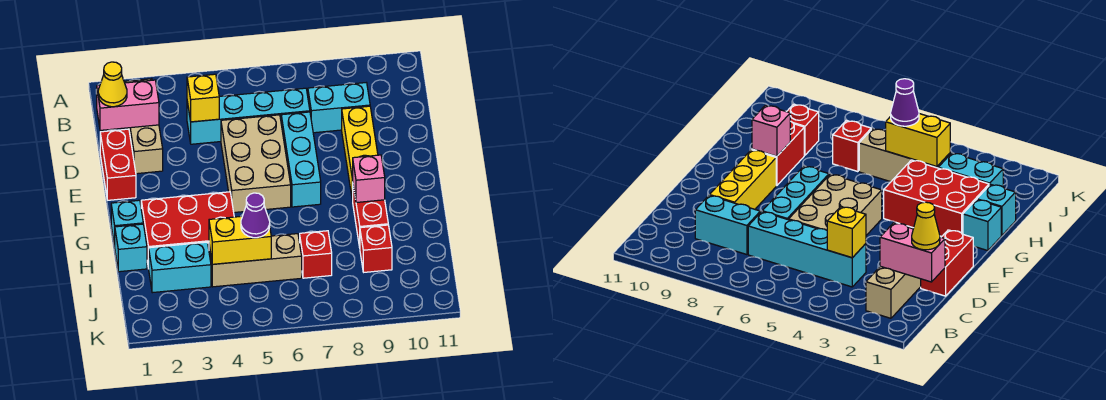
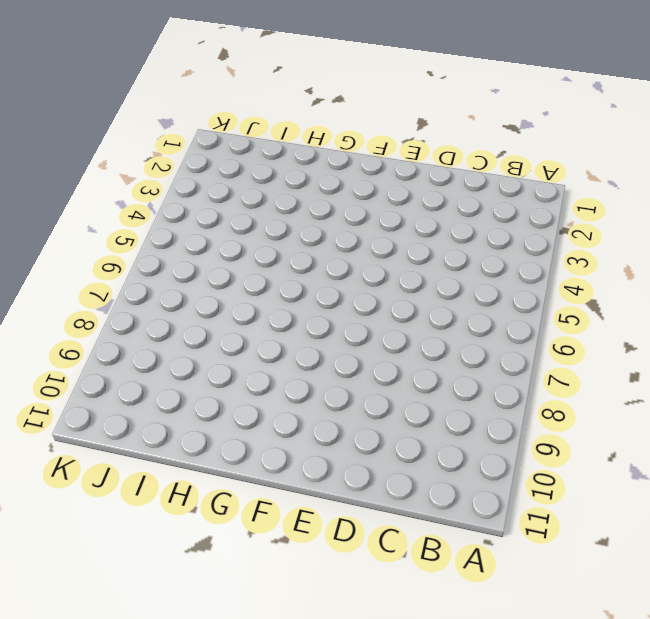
none -> tan 1x3 brick [124,79,163,174]
none -> cyan 1x4 brick [187,88,310,144]
none -> cyan 1x2 brick [308,83,370,133]

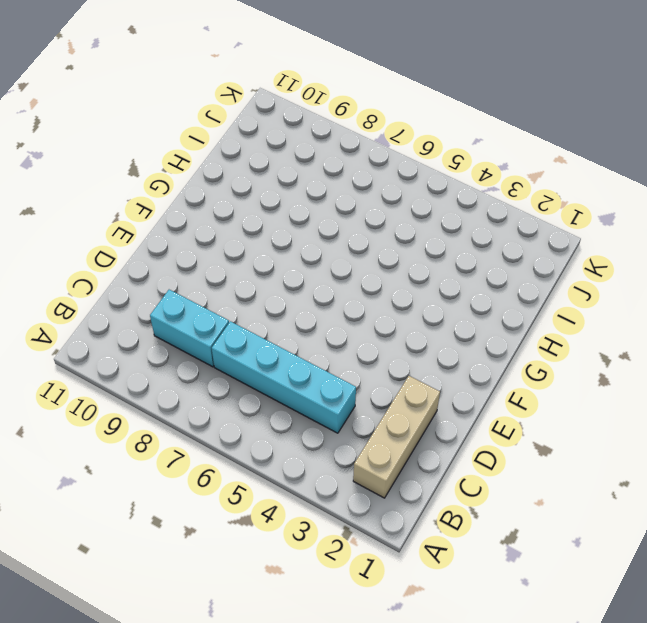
none -> red 1x2 brick [100,129,136,200]
none -> tan 2x3 brick [221,115,291,213]
none -> cyan 1x3 brick [281,112,321,207]

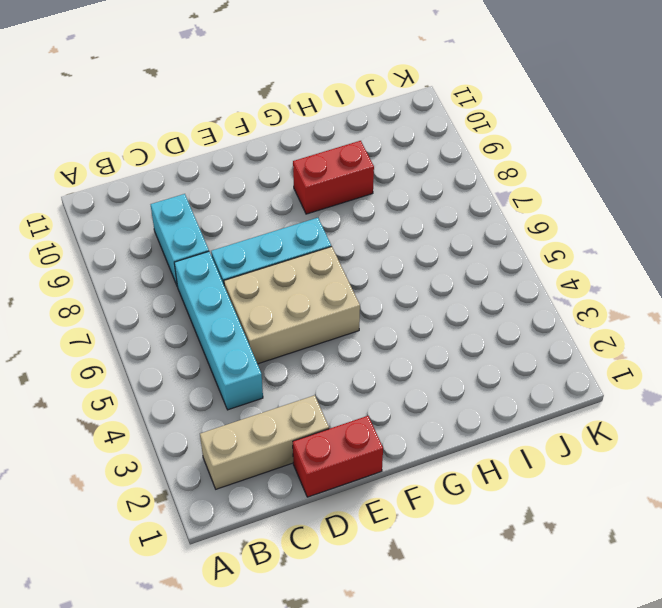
none -> yellow 1x3 brick [342,106,378,201]
none -> cyan 1x1 brick [111,200,143,247]
none -> red 2x3 brick [141,192,234,269]

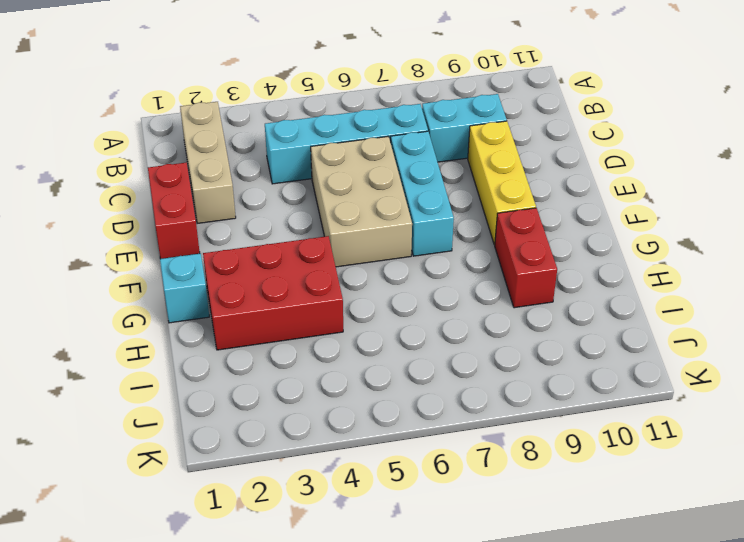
none -> cyan 1x1 brick [115,224,147,272]
none -> cyan 1x2 brick [149,242,211,293]
none -> tan 1x3 brick [209,234,302,287]

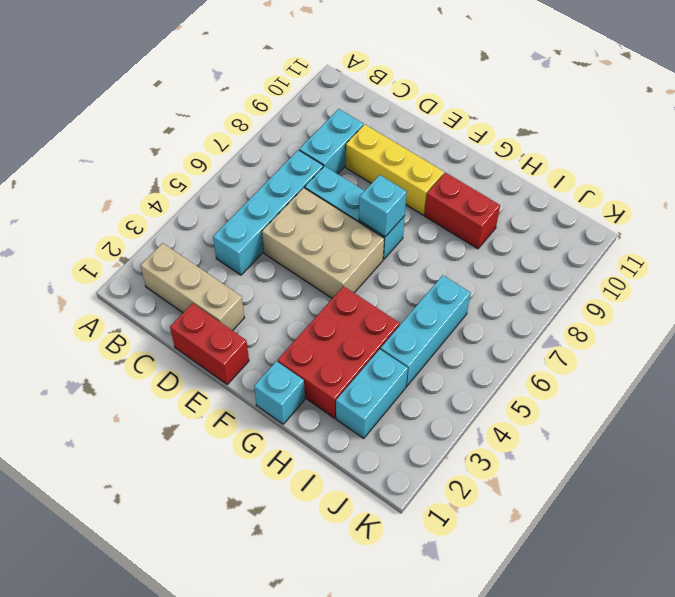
cyan 1x1 brick [359,175,407,237] -> cyan 1x1 brick moved to [115,224,147,272]
cyan 1x3 brick [381,275,470,386] -> tan 1x3 brick [209,234,302,287]
none -> red 1x1 brick [300,231,332,278]
none -> red 1x1 brick [360,225,392,272]
none -> pink 1x2 brick [97,80,159,130]

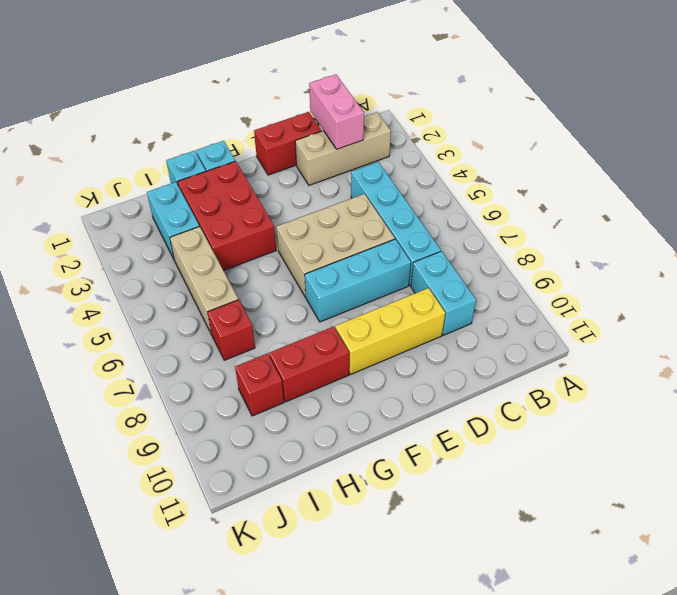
none -> yellow 1x1 brick [187,74,219,122]
none -> pink 1x1 brick [353,155,385,203]
none -> yellow 1x2 brick [209,214,271,264]

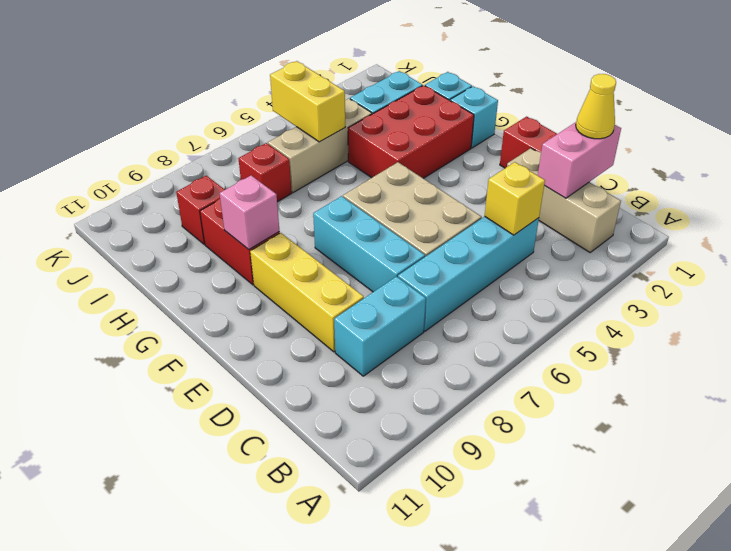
yellow 1x2 brick [270,61,345,142] -> yellow 1x2 brick turned to [209,214,271,264]
none -> purple 1x1 cone [241,193,270,238]

